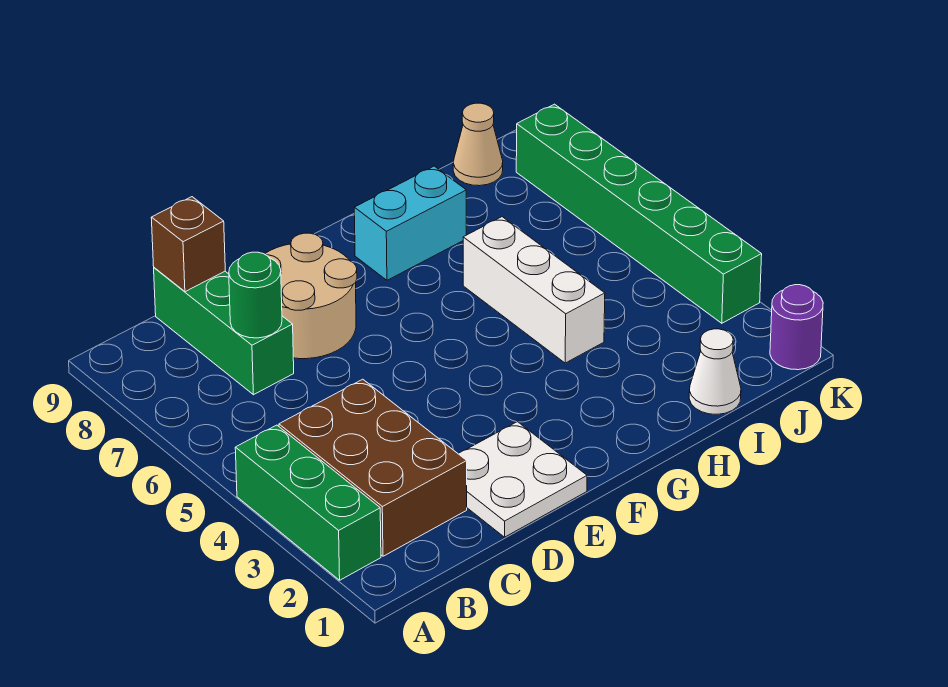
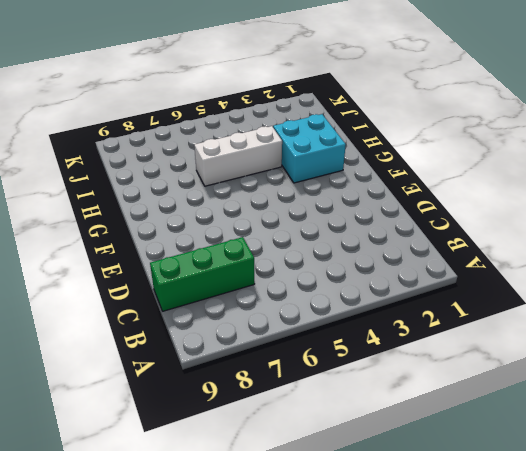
cyan 2x2 brick [273,114,346,183] -> none
none -> green 1x3 brick [235,425,381,580]
none -> brown 2x3 brick [279,379,467,556]
none -> white 2x2 plate [459,422,587,537]

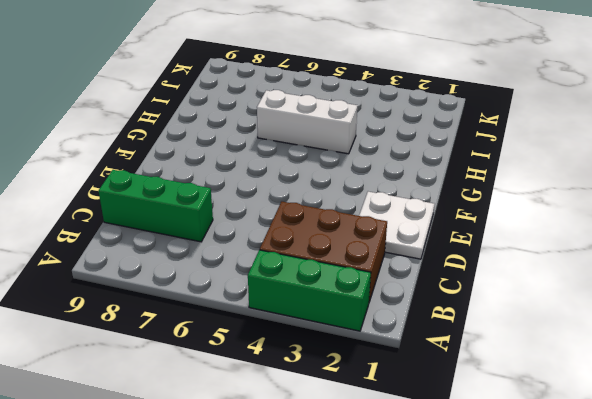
none -> tan 2x2 round brick [265,233,357,359]
none -> cyan 1x2 brick [354,166,466,280]
none -> white 1x1 cone [689,329,741,414]

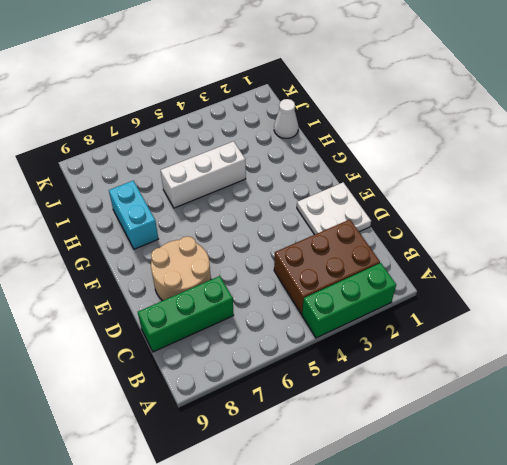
none -> tan 1x1 cone [453,103,503,186]
none -> purple 1x1 round brick [770,285,823,370]
none -> green 1x6 brick [516,104,762,323]

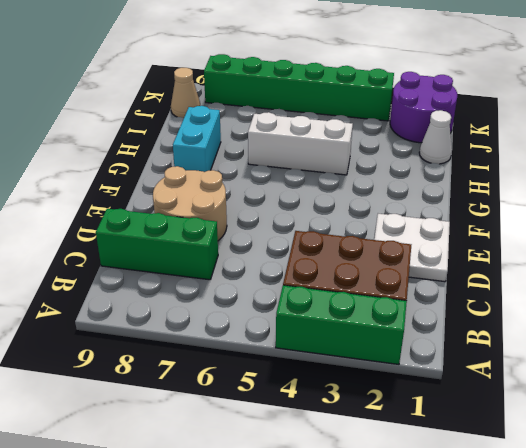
purple 2x2 round brick [390,72,457,143] -> purple 1x1 round brick [770,285,823,370]
none -> green 1x1 round brick [229,252,282,338]
none -> brown 1x1 brick [151,197,225,292]

